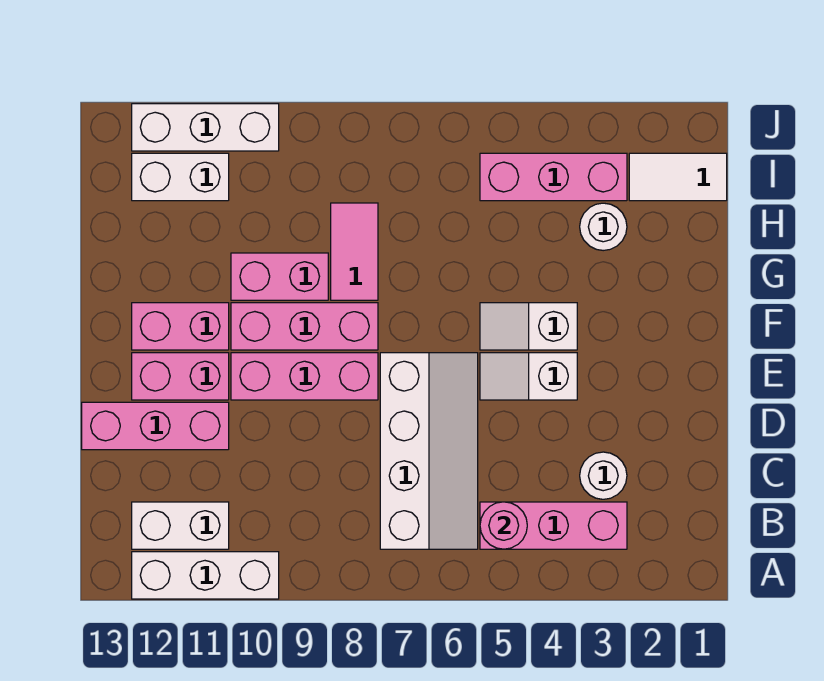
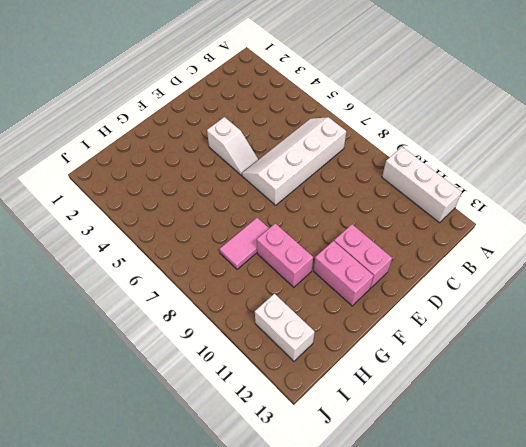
none -> pink 1x3 brick [480,502,627,549]
none -> white 1x2 brick [132,502,229,549]
none -> white 1x1 round brick [580,452,627,499]

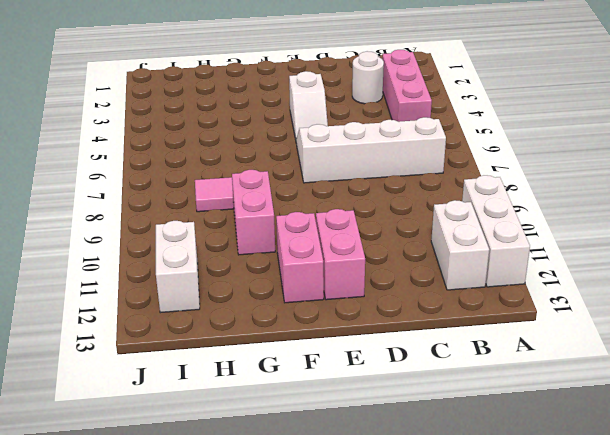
none -> pink 1x3 brick [82,402,229,450]
none -> pink 1x3 brick [231,353,378,400]
none -> white 1x2 slope [480,303,577,350]

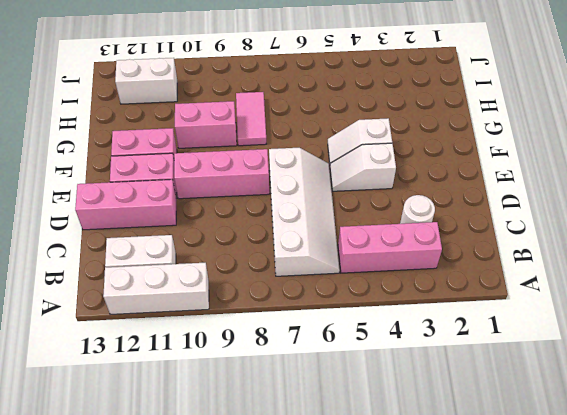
none -> pink 1x3 brick [231,303,378,350]
none -> white 1x1 round brick [580,203,627,251]
none -> white 1x2 tile [629,153,727,201]

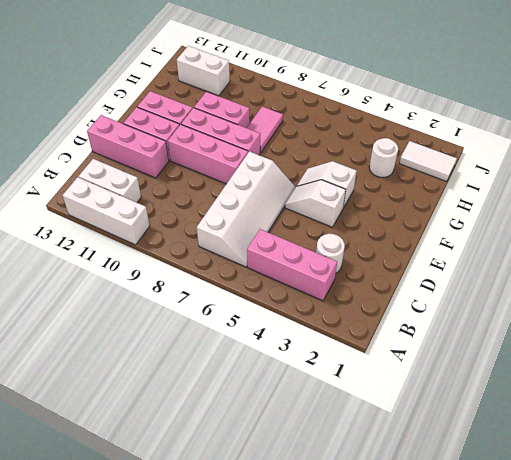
none -> pink 1x3 brick [480,153,627,201]
none -> white 1x3 brick [132,104,279,151]
none -> pink 1x1 round brick [480,502,527,549]

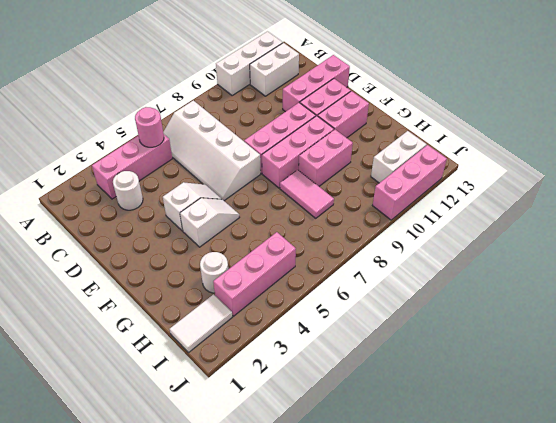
pink 1x3 brick [373,145,447,220] -> white 1x3 brick [132,104,279,151]

